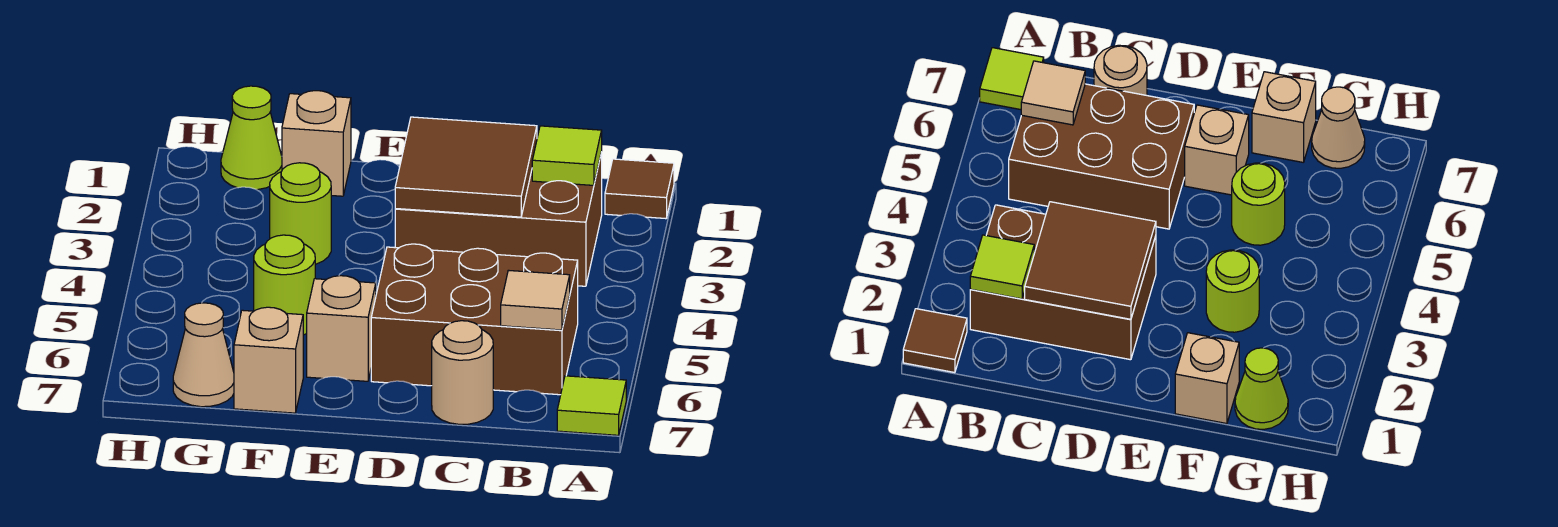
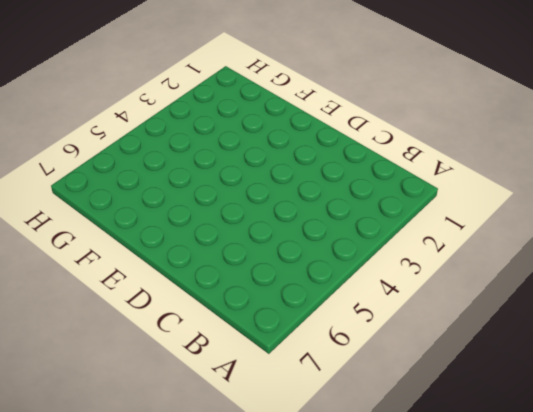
none -> brown 1x1 tile [605,159,674,219]
none -> lime 1x1 tile [557,376,626,435]
none -> brown 2x3 brick [395,152,602,286]

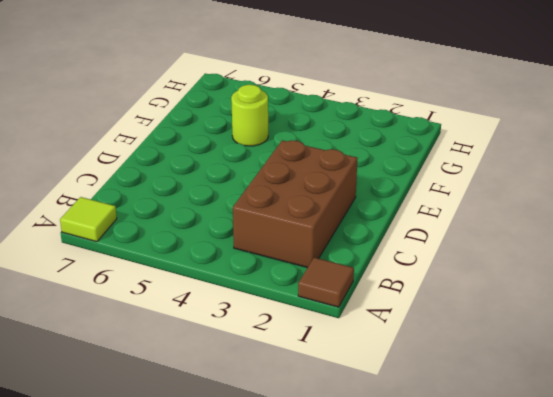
none -> brown 2x3 brick [371,244,578,395]
none -> tan 1x1 round brick [432,321,493,424]
none -> tan 1x1 brick [307,276,376,381]

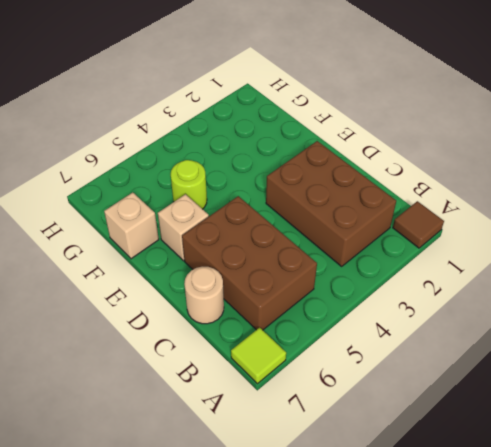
none -> tan 1x1 brick [282,91,351,196]
none -> lime 1x1 round brick [270,163,331,264]
none -> lime 1x1 cone [221,86,282,190]

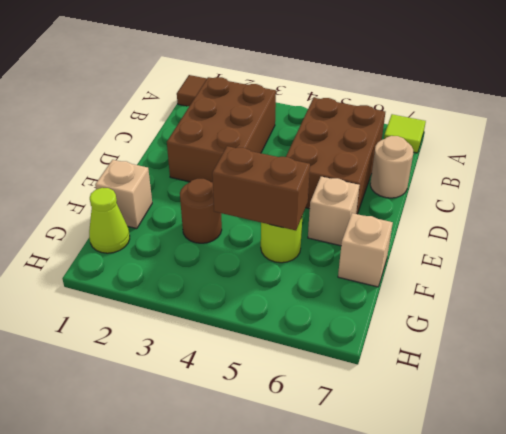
brown 1x1 round brick [180,179,222,243] -> lime 1x1 round brick [270,163,331,264]
brown 1x2 brick [212,146,310,230] -> none
none -> tan 1x1 cone [173,303,234,407]
none -> lime 1x1 tile [532,126,602,185]
none -> tan 1x1 tile [501,270,570,330]

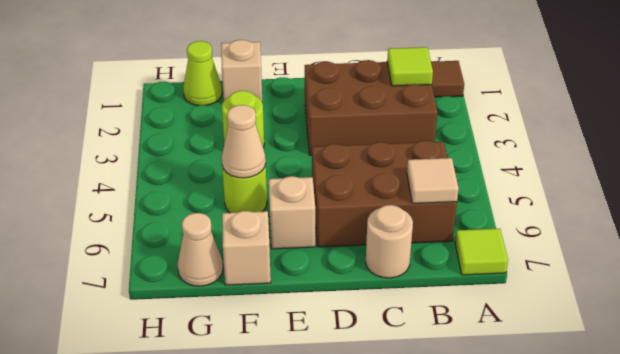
tan 1x1 cone [222,105,266,178] -> none
none -> brown 2x2 tile [395,117,537,217]

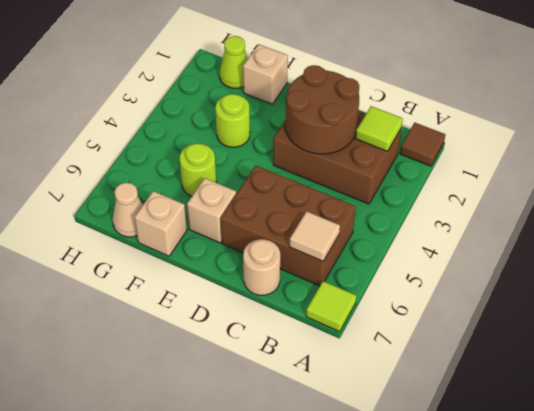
brown 2x2 round brick [286,65,359,154] -> brown 2x2 tile [395,117,537,217]

